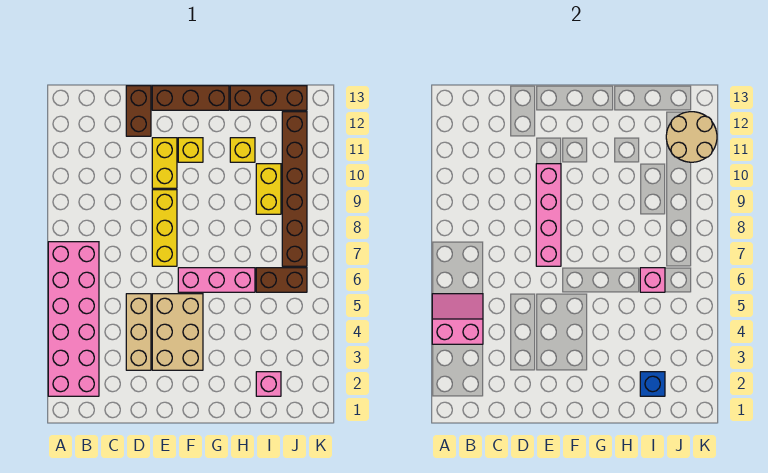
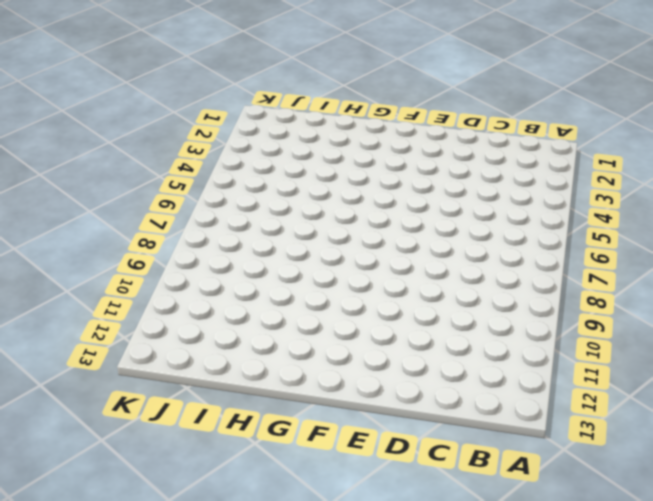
none -> pink 2x6 brick [48,242,99,396]
none -> tan 1x3 brick [126,294,151,370]
none -> brown 1x2 brick [126,86,151,136]

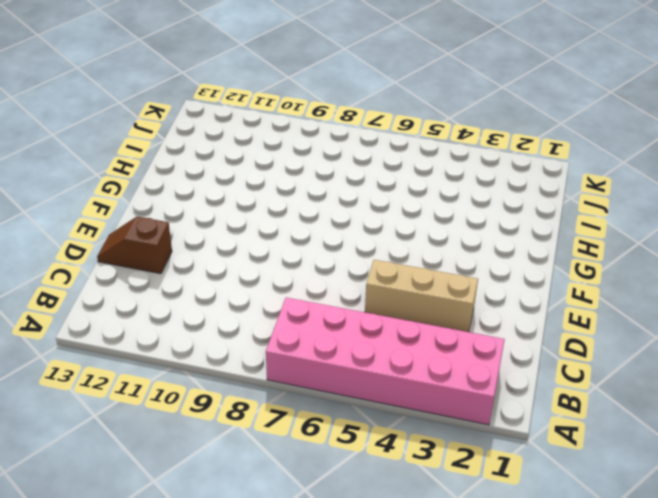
brown 1x2 slope [97,217,172,274] -> brown 1x2 brick [126,86,151,136]
none -> tan 2x3 brick [152,294,203,370]
none -> yellow 1x3 brick [152,190,177,266]
none -> yellow 1x2 brick [152,138,177,188]

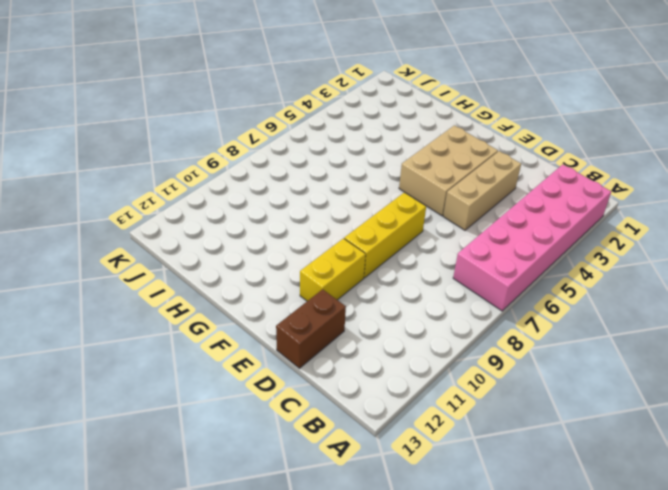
none -> brown 1x3 brick [152,86,229,110]
none -> pink 1x3 brick [178,268,255,292]
none -> yellow 1x1 brick [178,138,203,162]

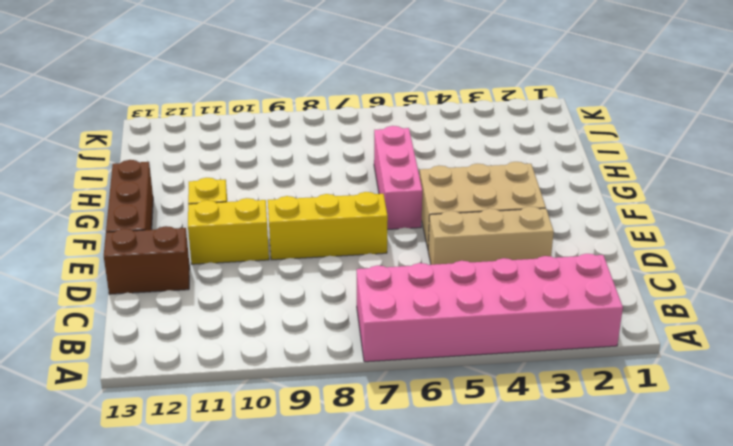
none -> yellow 1x1 brick [230,138,255,162]
none -> brown 1x3 brick [230,86,307,110]
none -> pink 1x1 brick [256,372,281,396]

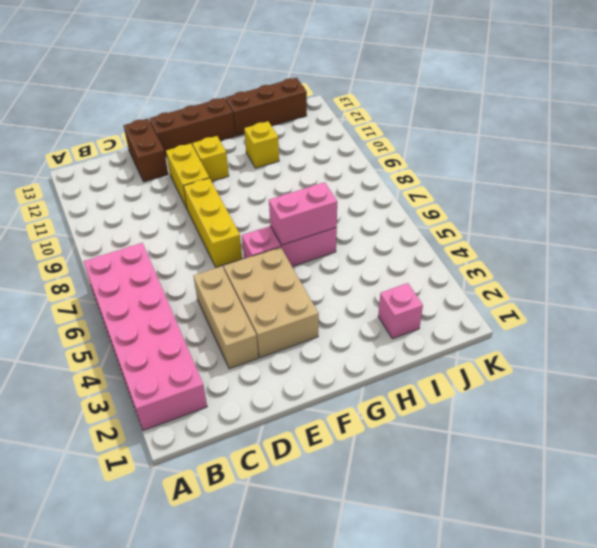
pink 1x2 brick [269,182,337,245] -> none
none -> brown 1x2 brick [256,268,307,292]
none -> yellow 1x2 brick [256,164,281,214]
none -> brown 1x6 brick [282,112,307,266]

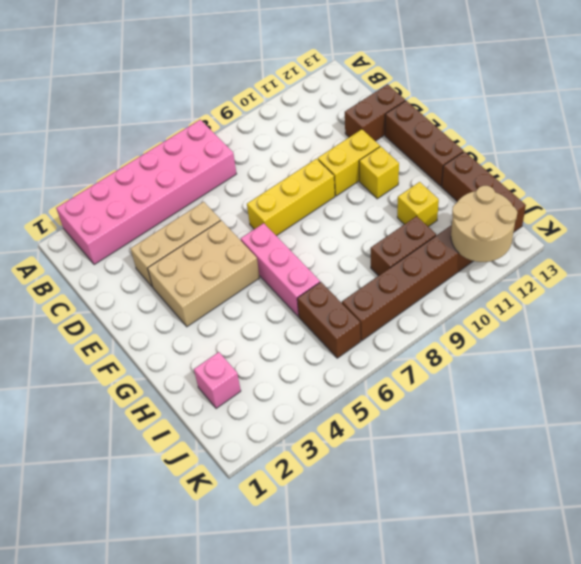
brown 1x2 brick [371,216,436,276] -> yellow 1x2 brick [256,164,281,214]
none -> pink 2x2 slope [432,294,483,344]
none -> pink 1x4 brick [536,164,561,266]
none -> blue 1x1 brick [640,372,665,396]

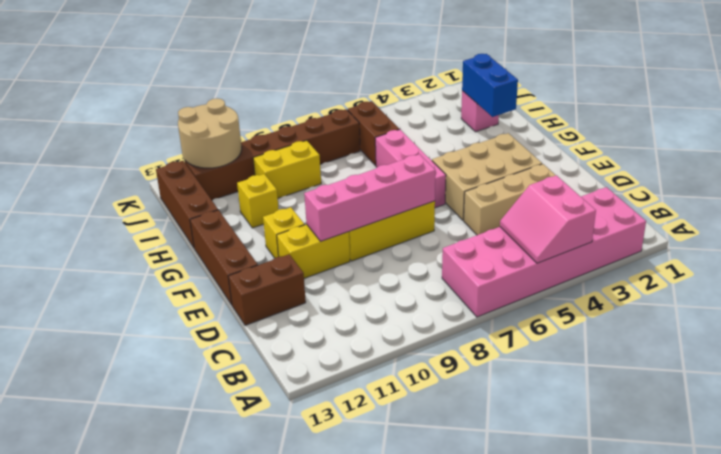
blue 1x2 brick [462,54,518,117] -> blue 1x1 brick [640,372,665,396]
none -> pink 1x1 brick [640,268,665,292]

